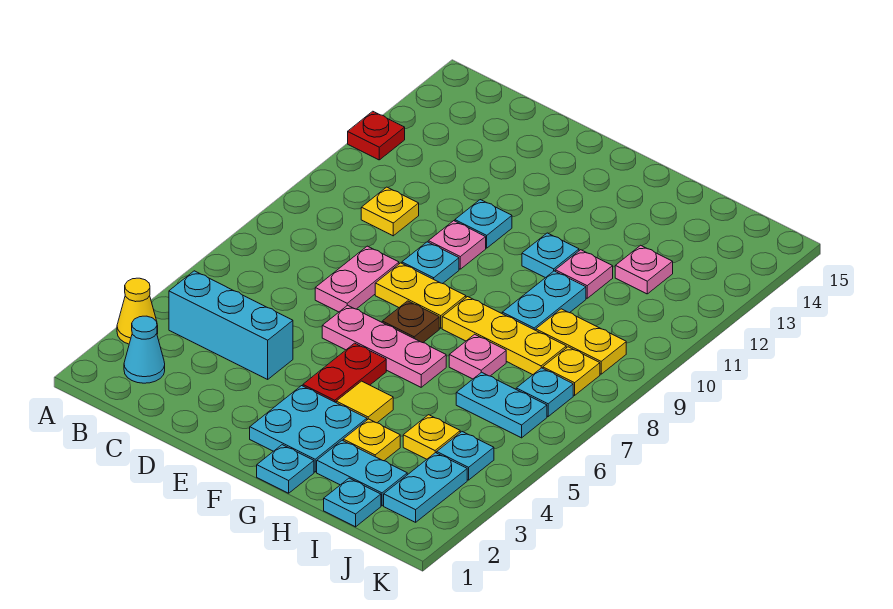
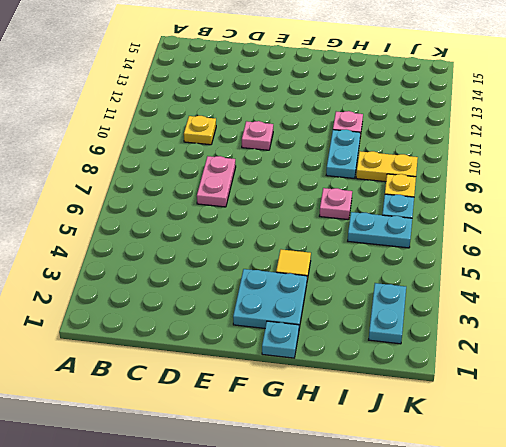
none -> yellow 1x1 cone [117,278,158,344]
none -> red 1x1 plate [348,111,405,160]
none -> cyan 1x1 cone [124,316,165,383]
none -> cyan 1x3 brick [169,271,293,379]

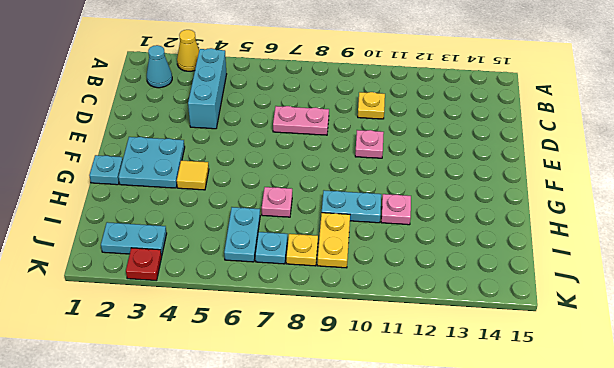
red 1x1 plate [126,248,162,281] -> red 1x1 plate moved to [348,111,405,160]
none -> pink 1x3 plate [322,305,446,387]
none -> yellow 1x2 plate [375,263,466,328]
none -> cyan 1x1 plate [402,242,459,284]
none -> cyan 1x1 plate [455,200,512,248]

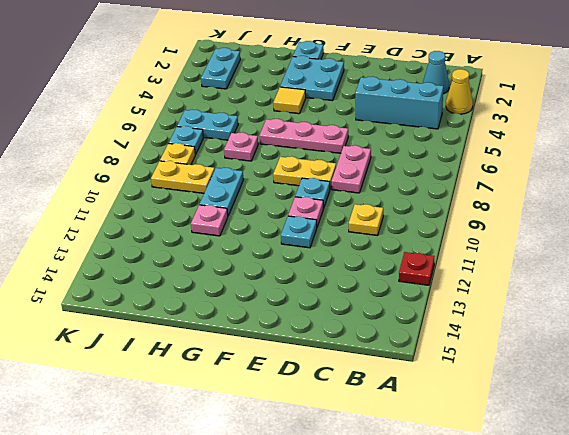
none -> red 1x2 plate [303,343,386,402]
none -> brown 1x1 plate [382,301,439,343]
none -> yellow 1x3 plate [442,297,566,375]
none -> cyan 1x1 plate [522,233,579,278]

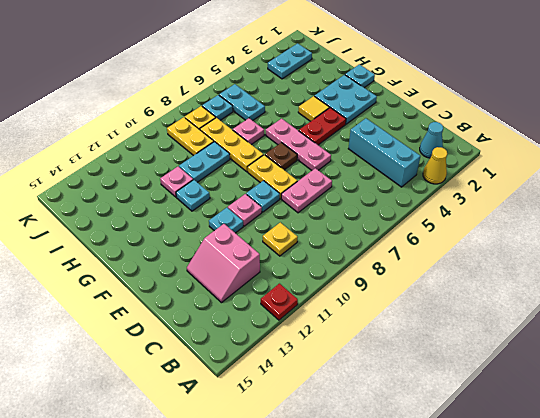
pink 2x2 slope [187,224,260,303] -> none
none -> cyan 1x2 plate [317,440,407,506]
none -> yellow 1x1 plate [343,419,400,461]
none -> cyan 1x1 plate [324,478,381,527]
none -> yellow 1x1 plate [403,415,460,459]

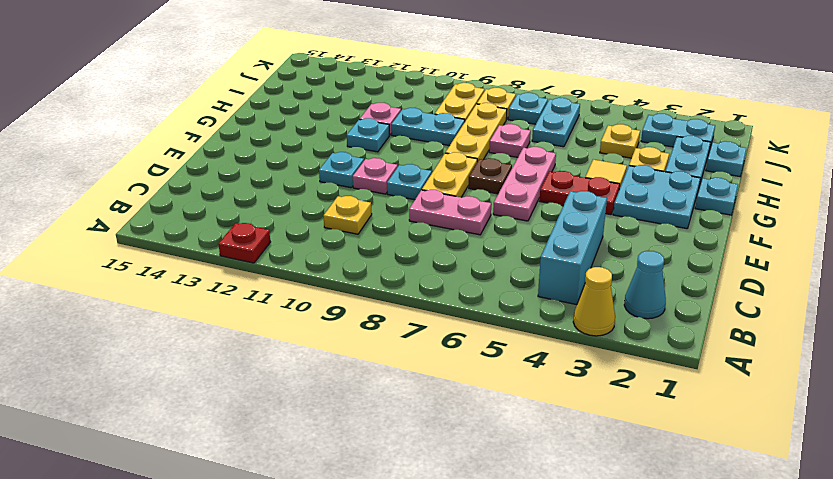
none -> pink 1x1 plate [615,245,673,294]
none -> cyan 1x1 plate [437,432,494,480]

